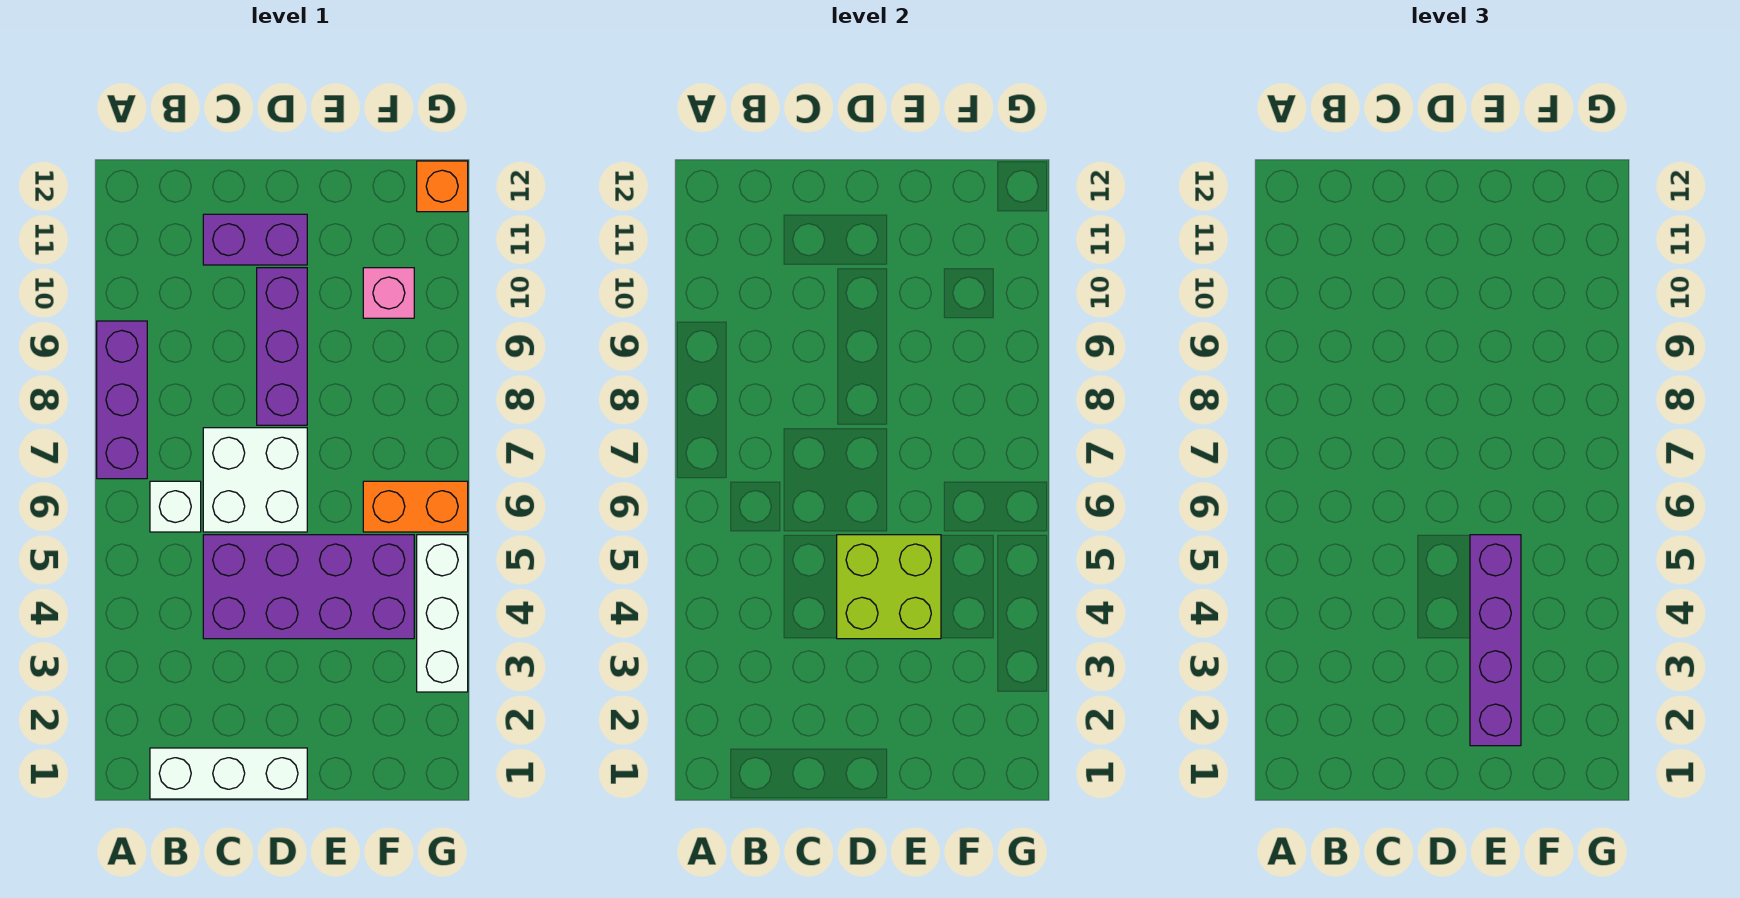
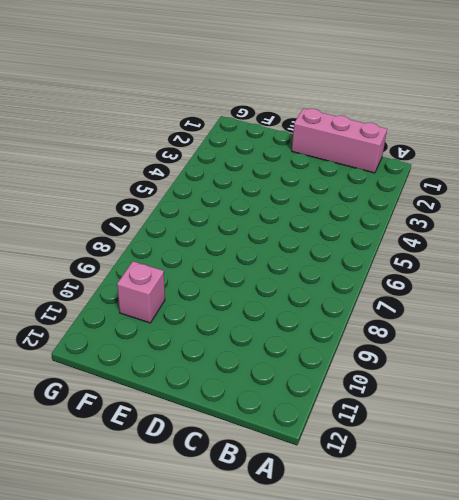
pink 1x3 brick [292,108,387,173] -> white 1x3 brick [150,748,307,799]
none -> purple 1x3 brick [97,321,147,479]
none -> white 1x1 brick [150,481,201,532]
none -> purple 2x4 brick [203,535,414,639]

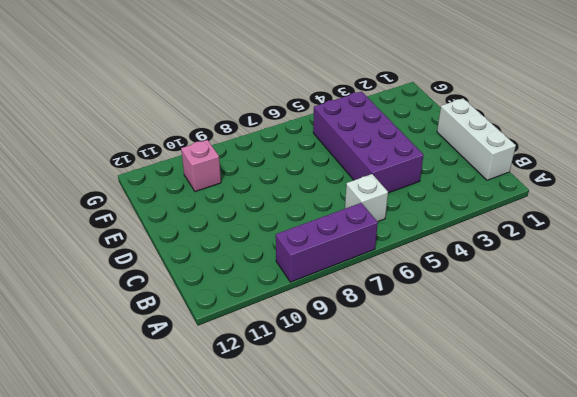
none -> white 2x2 brick [203,428,307,532]
none -> purple 1x2 brick [203,214,307,265]
none -> purple 1x3 brick [257,268,307,425]

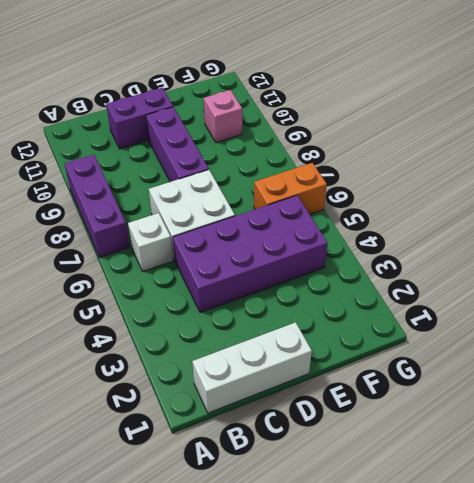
none -> white 1x3 brick [417,535,468,692]
none -> orange 1x1 brick [417,161,468,212]
none -> lime 2x2 brick [837,535,941,639]

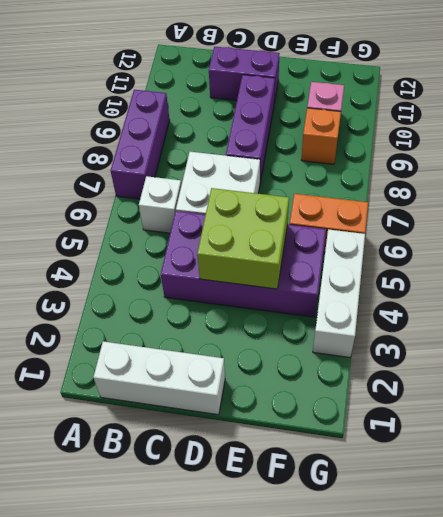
orange 1x1 brick [301,108,341,164] -> orange 1x1 brick moved to [417,161,468,212]
none -> purple 1x4 brick [1470,535,1521,746]

